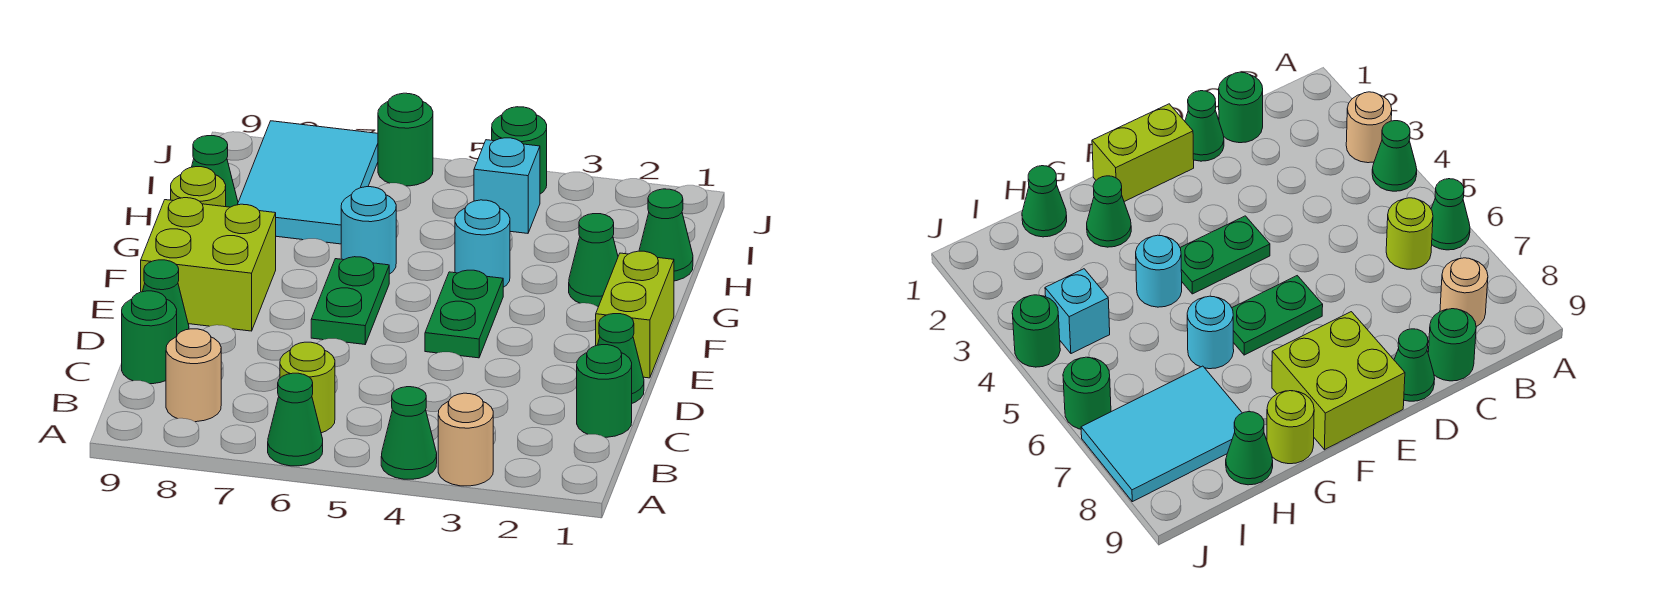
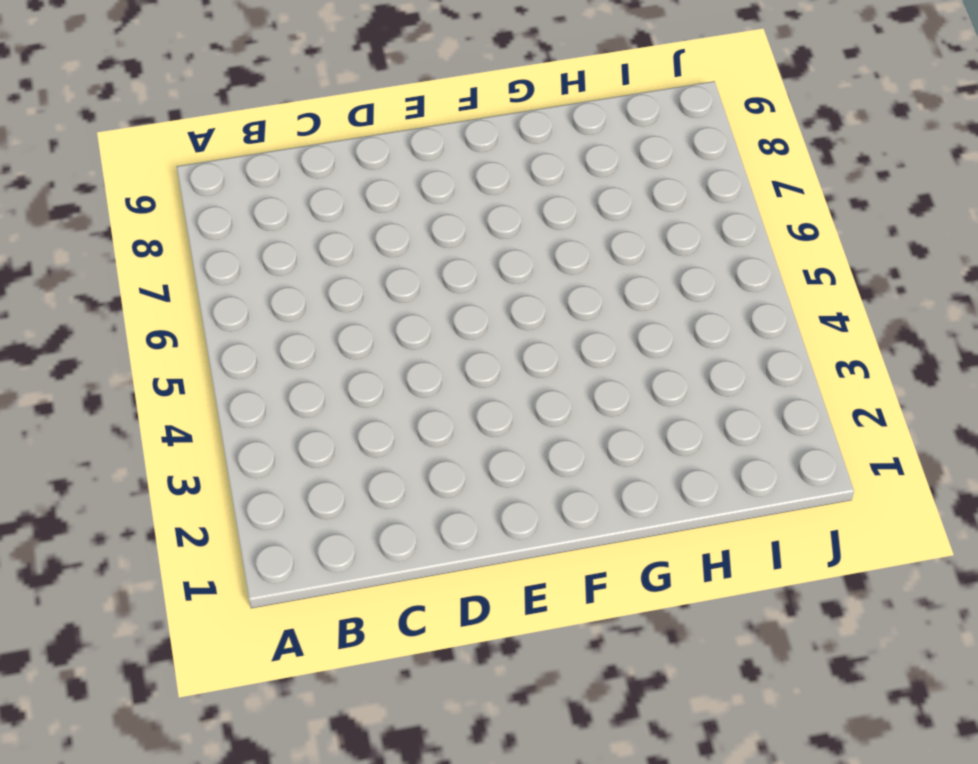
none -> tan 1x1 round brick [438,393,493,486]
none -> green 1x1 cone [381,387,437,479]
none -> green 1x1 cone [268,373,323,466]

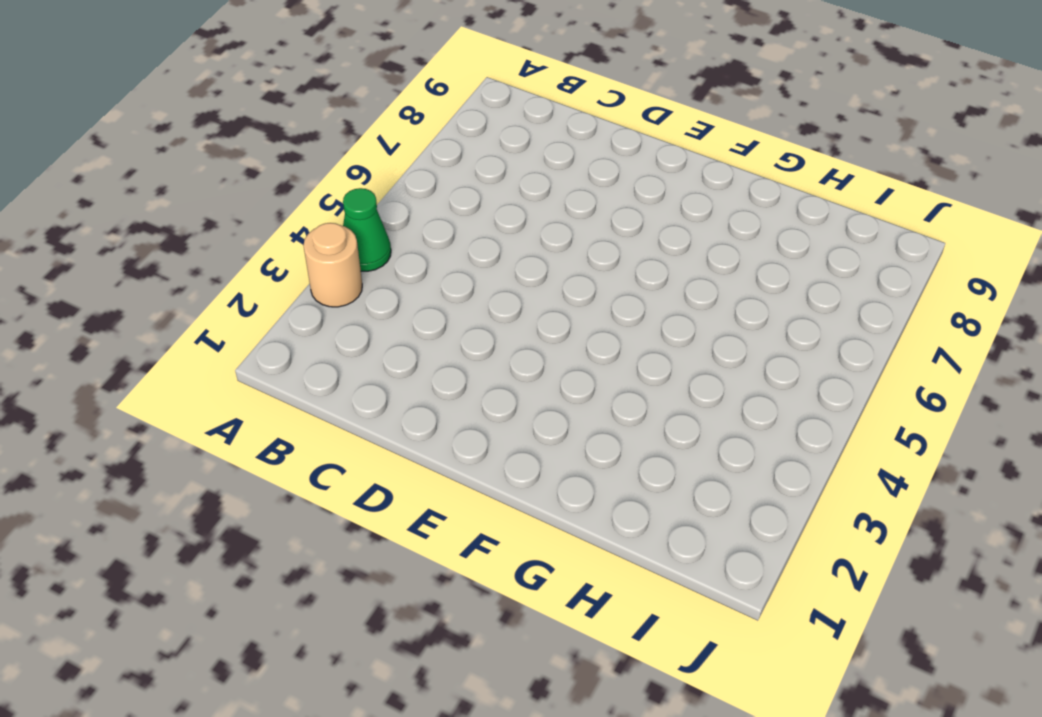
none -> green 1x1 cone [268,373,323,466]
none -> lime 1x1 round brick [280,342,335,433]
none -> tan 1x1 round brick [166,329,221,422]

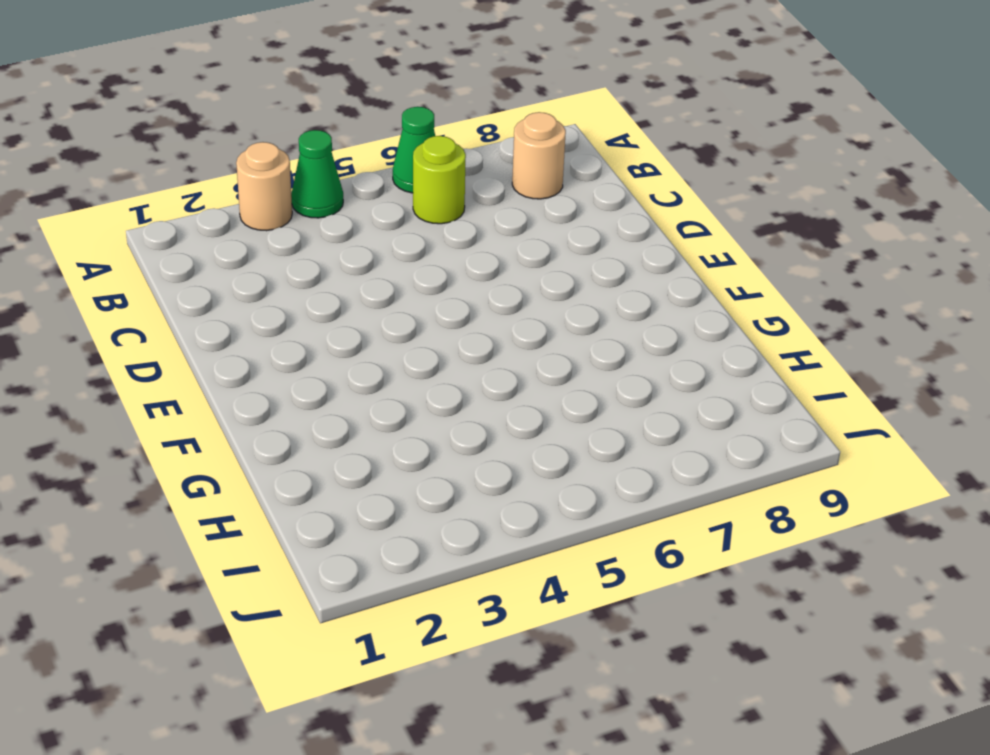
none -> green 1x1 round brick [577,345,632,437]
none -> green 1x1 round brick [122,291,177,384]
none -> green 1x1 cone [598,314,644,403]

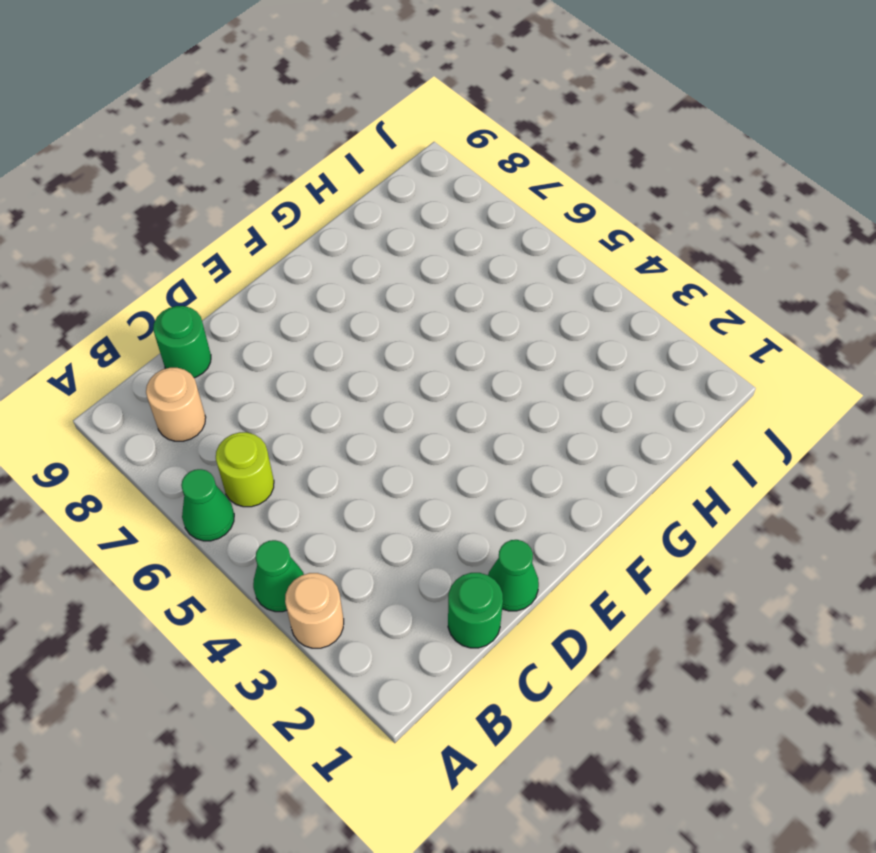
none -> green 1x1 cone [143,260,189,335]
none -> lime 1x2 brick [596,251,674,378]
none -> green 1x2 plate [425,270,503,358]

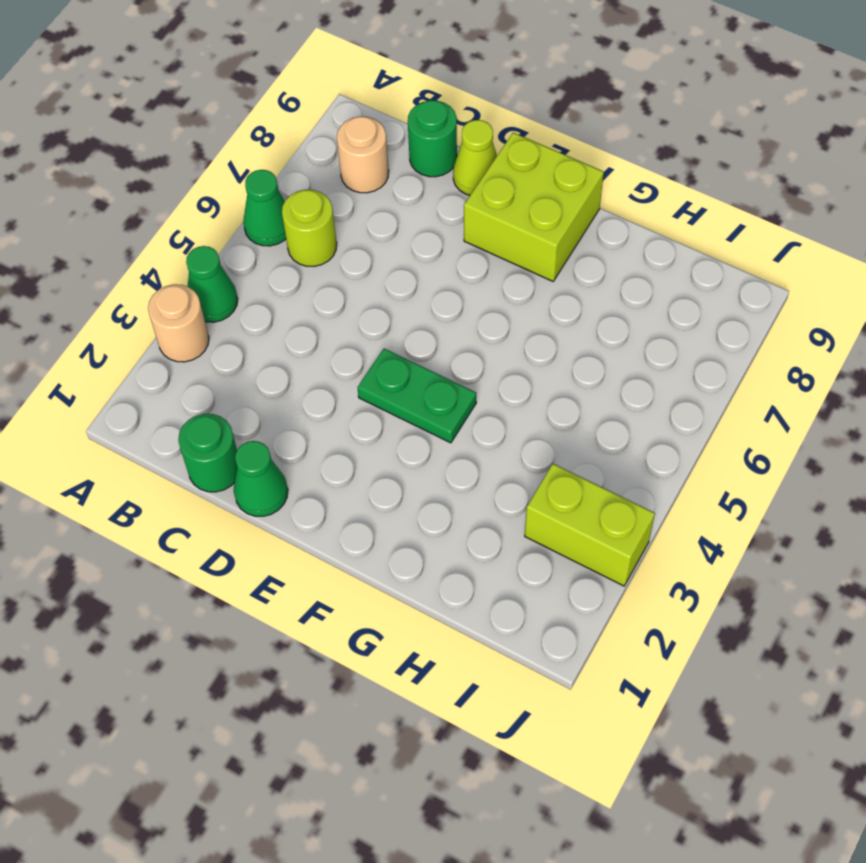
lime 1x1 cone [453,120,497,195] -> green 1x1 cone [143,260,189,335]
lime 1x2 brick [525,464,655,586] -> lime 1x2 brick moved to [596,251,674,378]
none -> green 1x2 plate [311,257,389,344]
none -> green 1x1 cone [569,214,618,306]
none -> cyan 1x1 round brick [455,200,510,287]

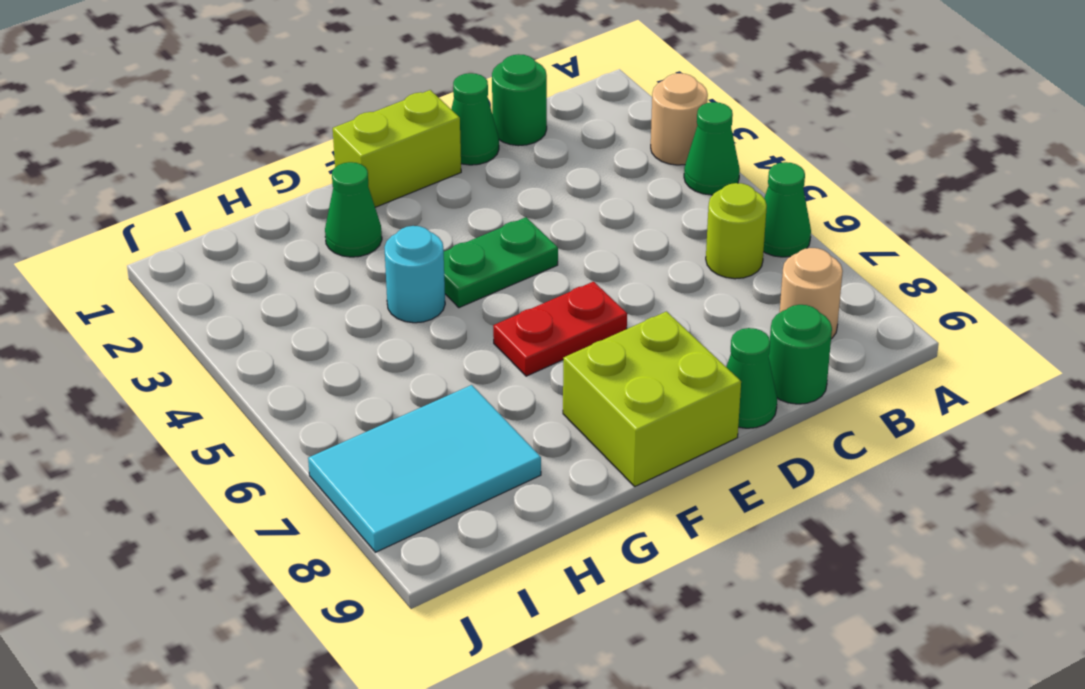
red 1x2 plate [493,282,627,376] -> green 1x2 plate [311,257,389,344]
none -> cyan 1x1 round brick [341,187,396,274]
none -> lime 1x1 round brick [171,167,226,207]
none -> green 1x1 cone [639,189,693,281]

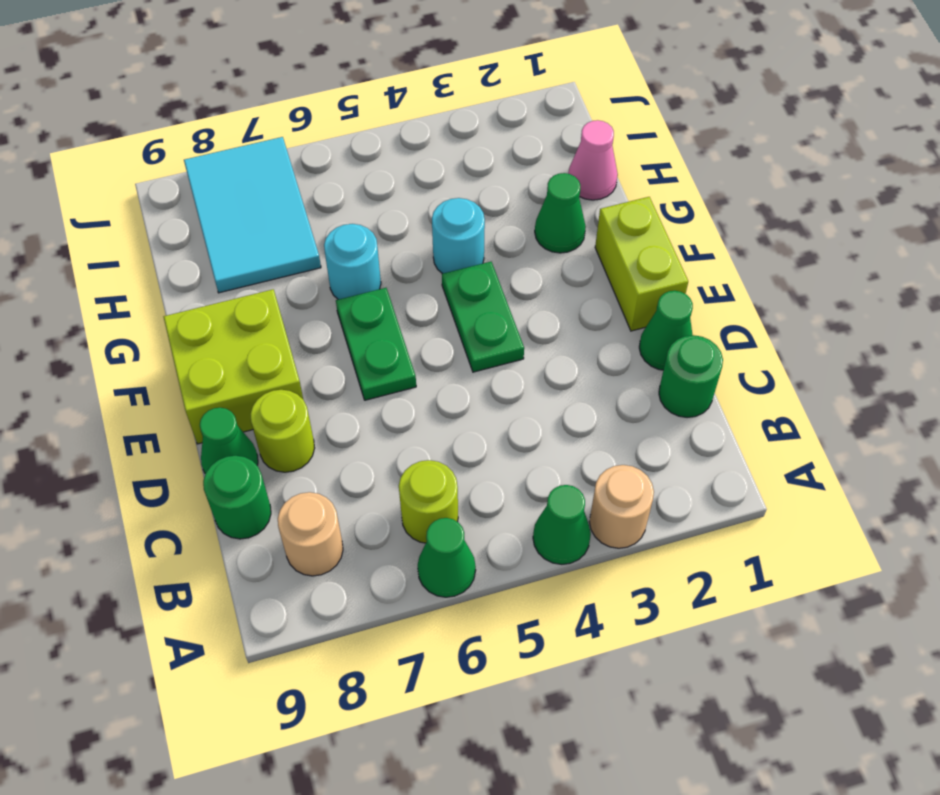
lime 1x1 round brick [251,390,315,472] -> lime 1x1 round brick moved to [171,167,226,207]
pink 1x1 cone [568,120,618,200] -> green 1x1 cone [639,189,693,281]
none -> green 1x1 cone [192,136,238,207]
none -> cyan 1x1 brick [474,138,540,233]
none -> green 1x1 round brick [492,107,547,194]

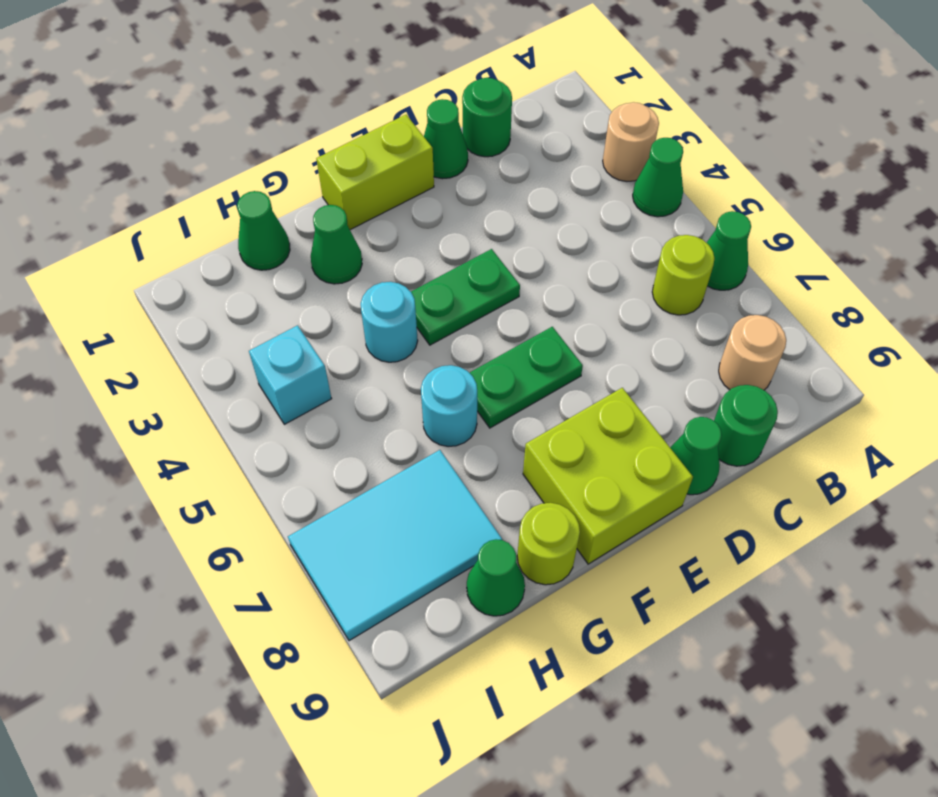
none -> green 1x1 round brick [492,107,547,194]
none -> green 1x1 round brick [378,93,433,186]

